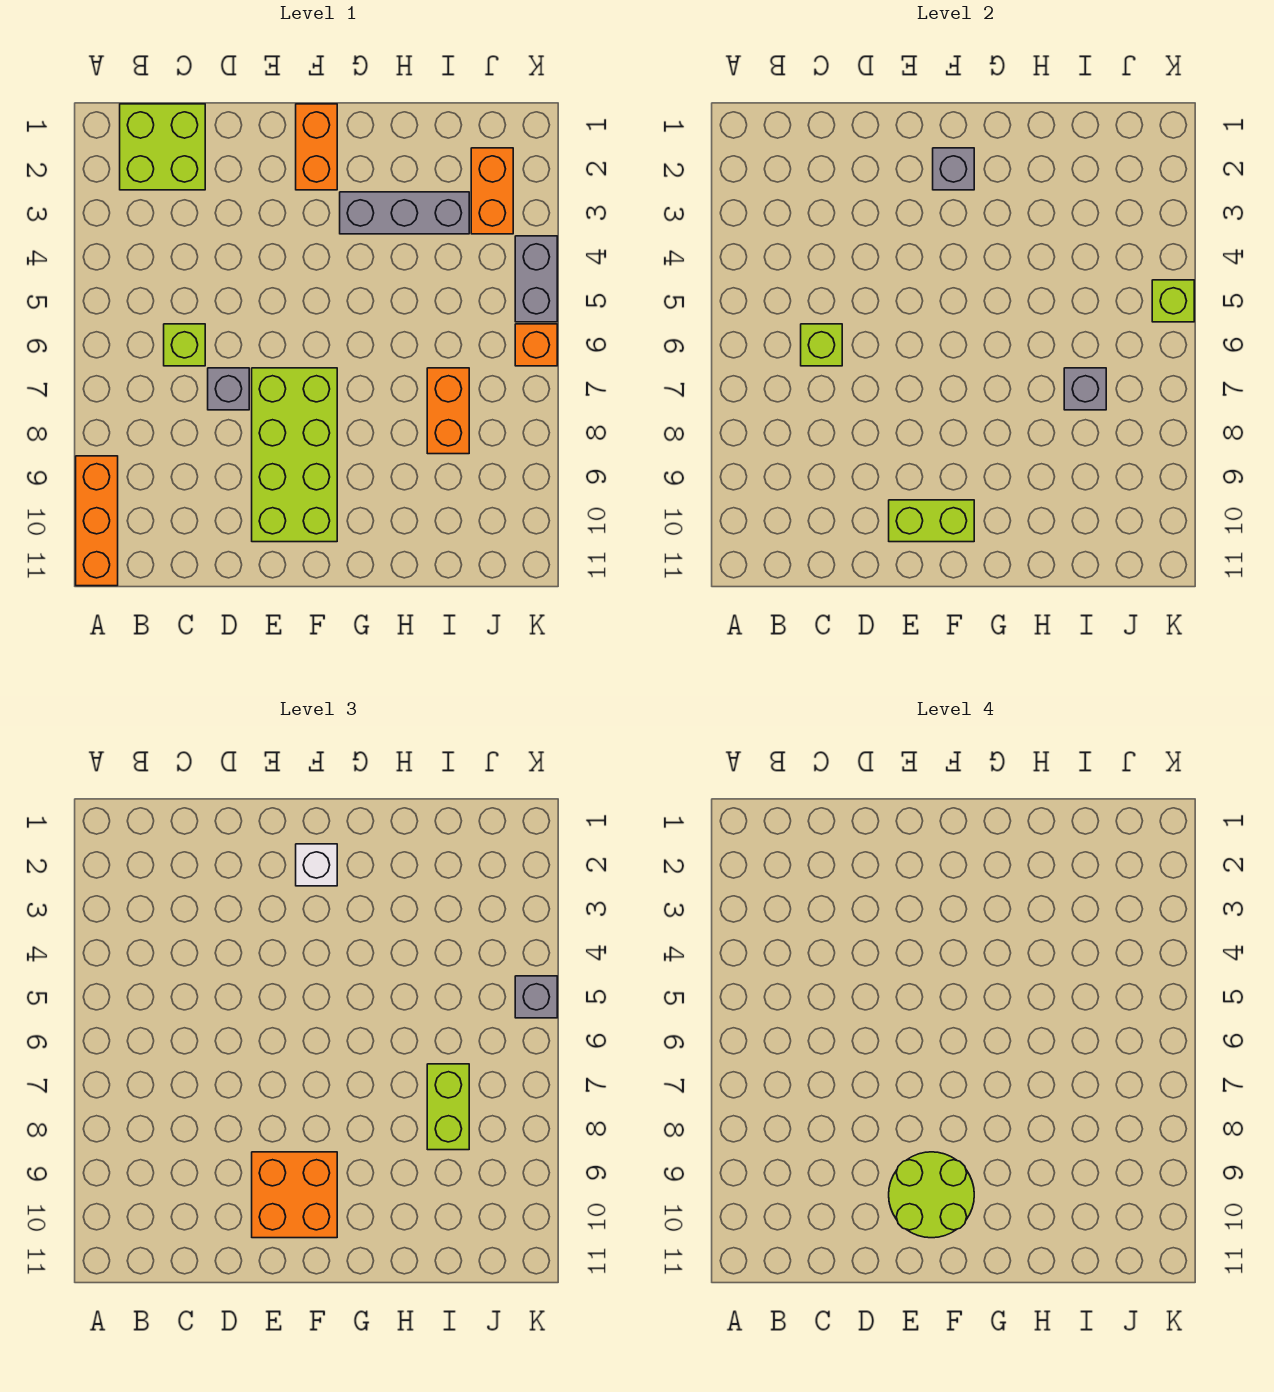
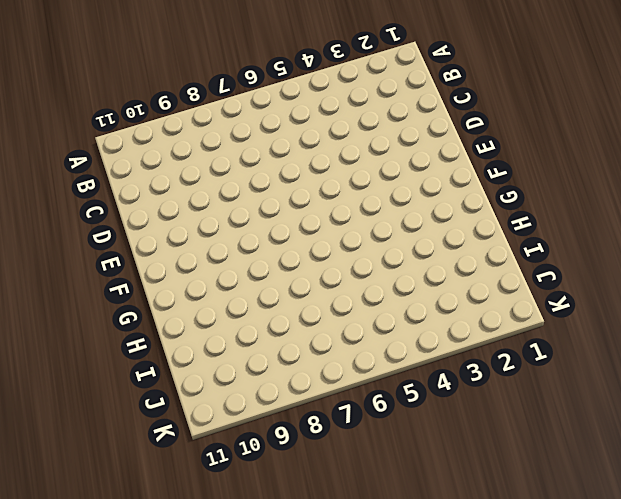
none -> orange 1x3 brick [76,456,118,586]
none -> lime 2x2 brick [120,104,205,190]
none -> lime 1x1 brick [164,324,205,366]

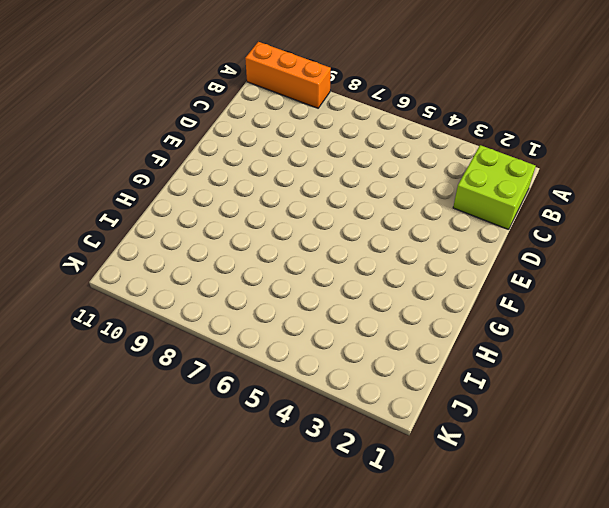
none -> lime 1x1 brick [164,324,205,366]
none -> grey 1x1 brick [208,368,249,410]
none -> lime 2x4 brick [252,368,337,542]

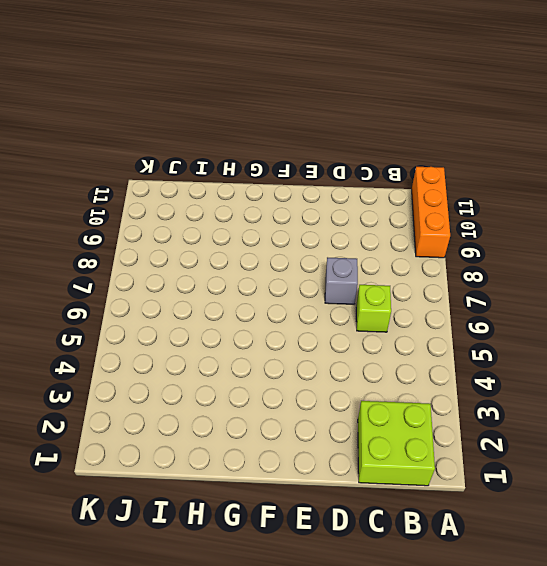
none -> lime 2x4 brick [252,368,337,542]
none -> orange 1x2 brick [296,104,337,190]
none -> grey 1x3 brick [340,192,469,234]

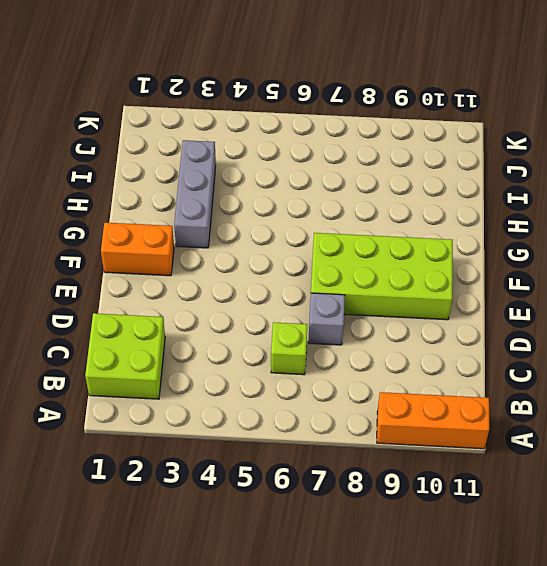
none -> orange 1x2 brick [427,368,469,454]
none -> orange 1x2 brick [471,148,513,234]
none -> grey 1x2 brick [515,236,557,322]

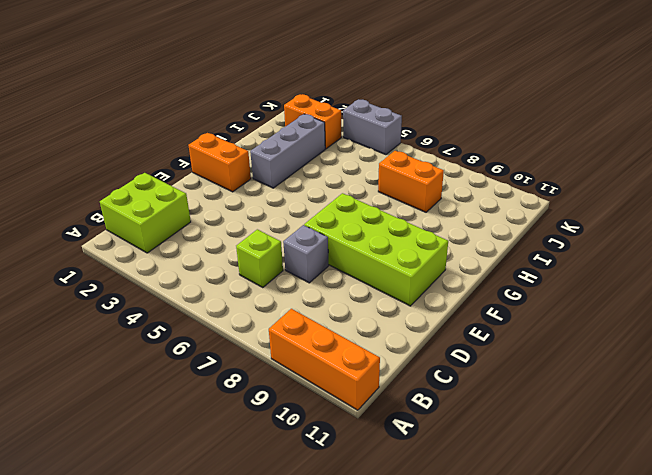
none -> orange 1x1 brick [515,324,557,366]
none -> lime 1x1 brick [801,324,842,366]
none -> lime 1x2 brick [889,500,974,542]

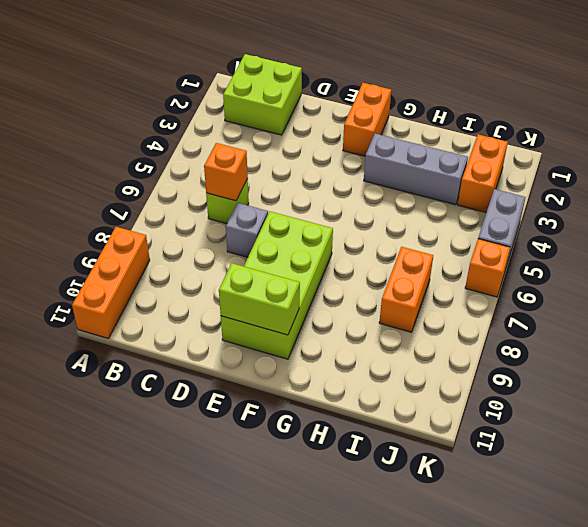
orange 1x1 brick [204,143,248,201] -> lime 1x1 brick [801,324,842,366]
none -> grey 1x1 brick [933,148,974,190]
none -> grey 1x1 brick [1064,368,1106,410]
none -> lime 1x1 brick [1152,280,1194,322]

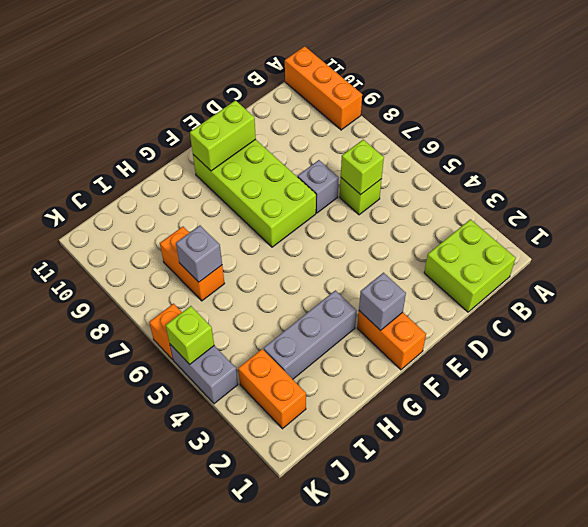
none -> orange 2x2 brick [252,1152,337,1238]
none -> white 1x1 brick [296,844,337,886]
none -> lime 1x2 brick [427,1064,469,1150]

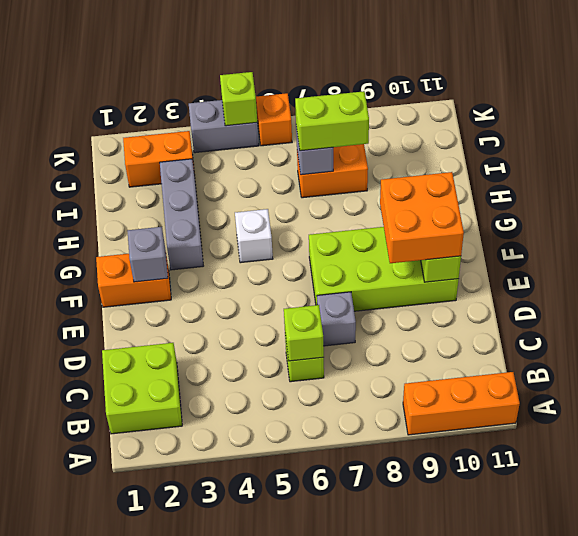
white 1x1 brick [235,209,273,263] -> white 1x1 brick moved to [296,844,337,886]
none -> grey 1x1 brick [515,976,557,1018]
none -> lime 2x2 round brick [889,1152,974,1238]

